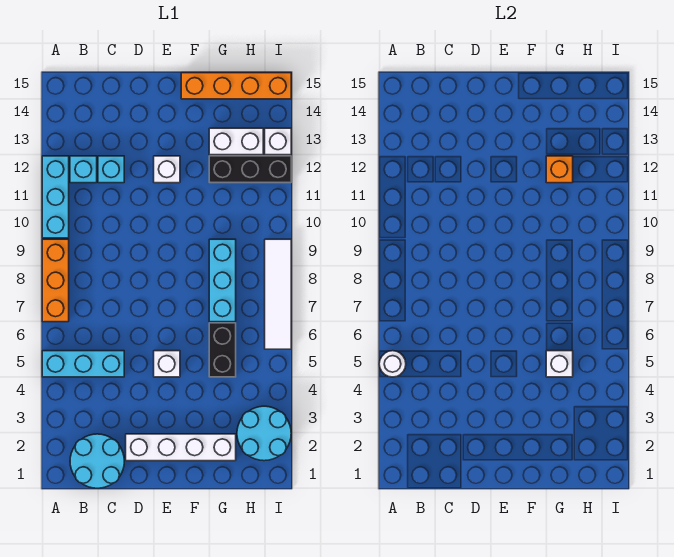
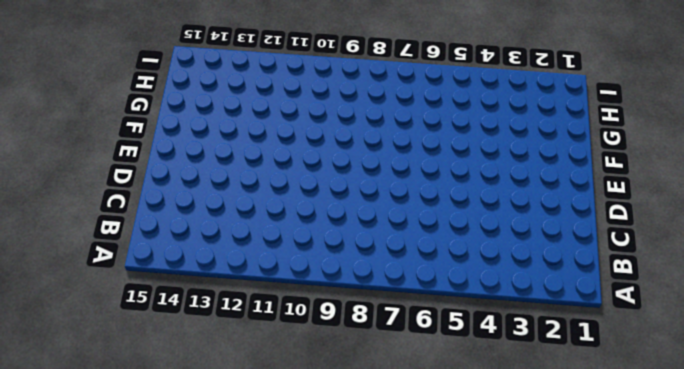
none -> cyan 1x3 brick [42,351,124,377]
none -> orange 1x3 brick [42,239,69,322]
none -> cyan 1x3 brick [42,156,69,238]

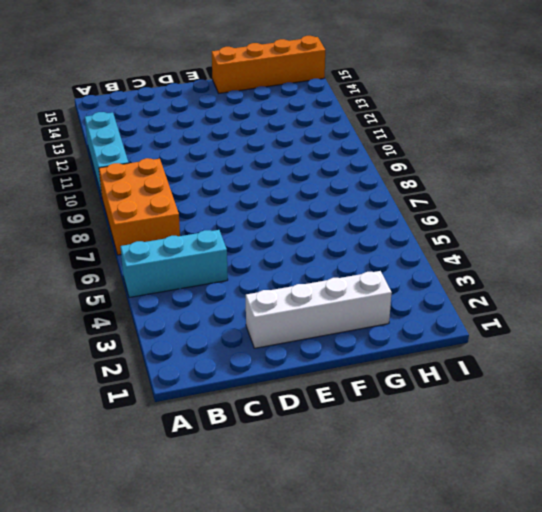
orange 2x3 brick [99,158,180,255] -> orange 1x3 brick [42,239,69,322]
none -> cyan 2x2 round brick [70,434,124,488]
none -> cyan 1x1 brick [70,156,97,183]
none -> cyan 1x1 brick [98,156,124,183]

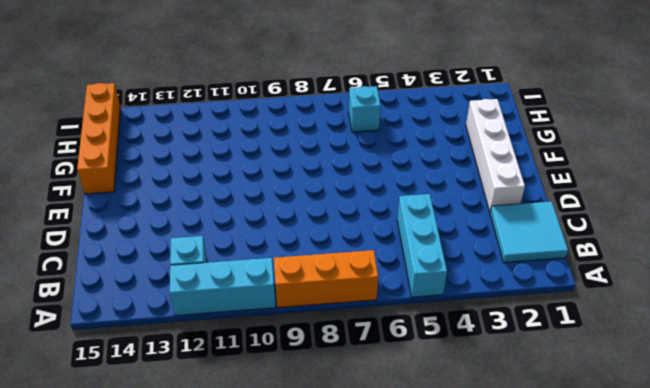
cyan 2x2 tile [490,202,568,263] -> cyan 2x2 round brick [70,434,124,488]
cyan 1x1 brick [349,86,381,132] -> cyan 1x1 brick moved to [98,156,124,183]
none -> white 1x1 brick [154,351,180,377]
none -> white 1x1 brick [154,156,180,183]
none -> black 1x2 brick [209,323,236,377]

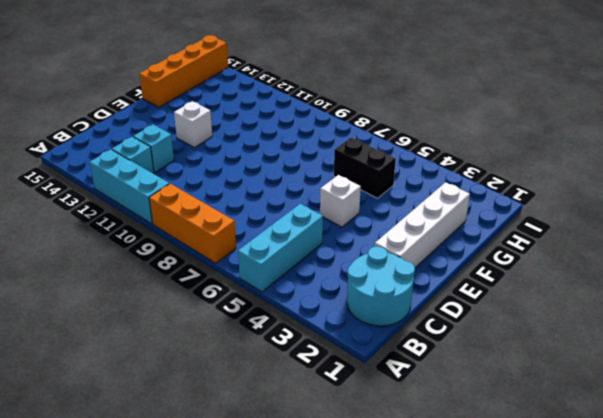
none -> cyan 1x3 brick [209,239,236,322]
none -> black 1x3 brick [209,156,291,183]
none -> white 1x2 brick [209,128,263,155]

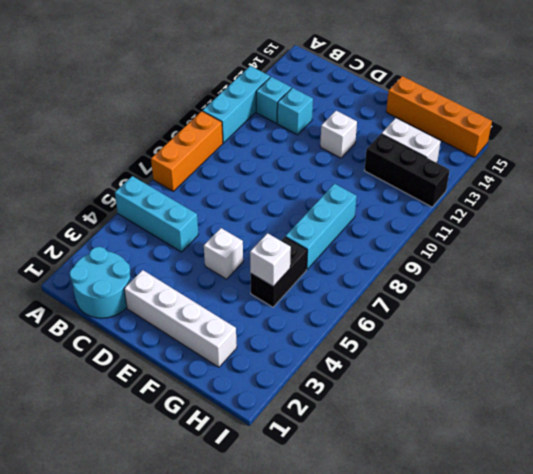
none -> cyan 2x2 round brick [237,406,291,461]
none -> white 1x4 tile [265,239,291,349]
none -> white 1x1 brick [265,128,291,155]

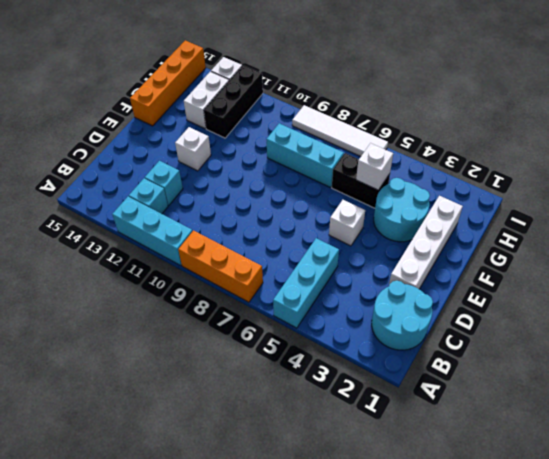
cyan 2x2 round brick [374,178,430,242] -> cyan 2x2 round brick moved to [237,406,291,461]
none -> white 1x1 round brick [379,351,406,377]
none -> orange 1x1 brick [546,156,573,183]

